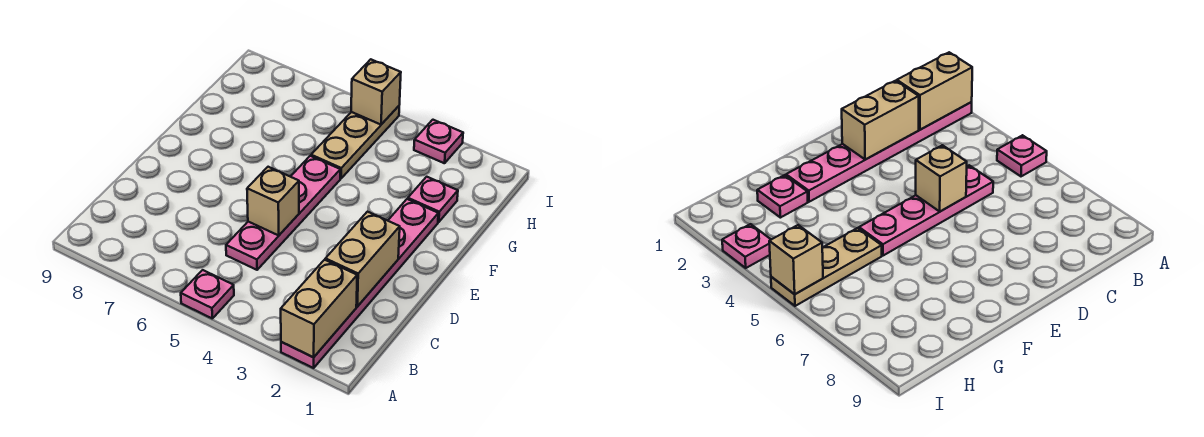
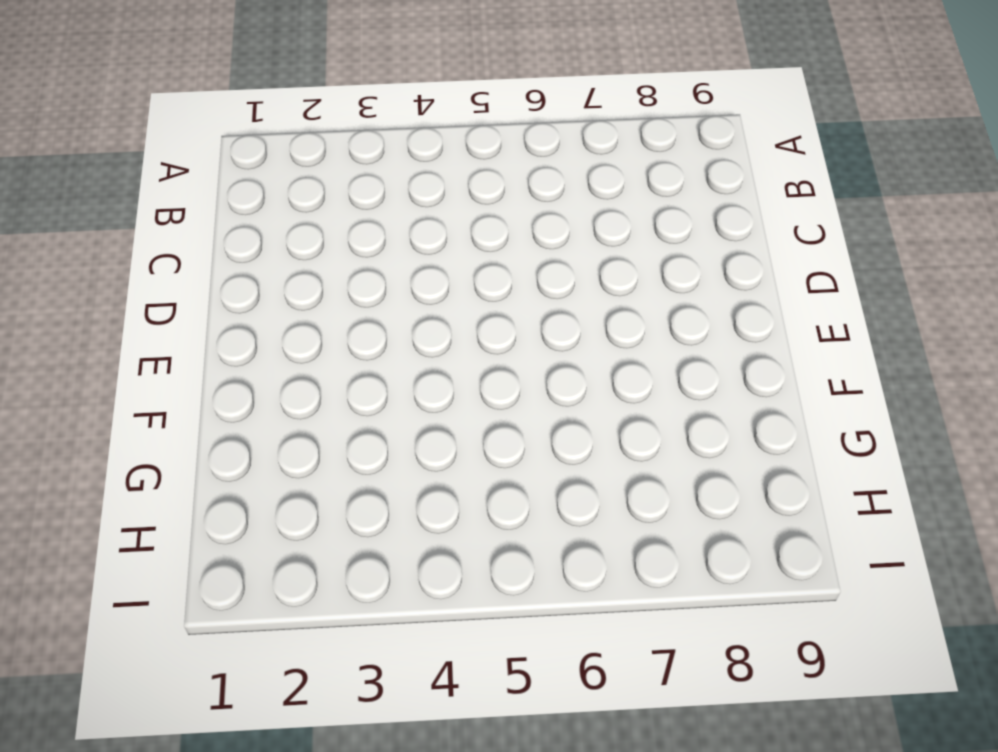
none -> pink 1x6 plate [281,199,438,368]
none -> pink 1x1 plate [181,270,234,318]

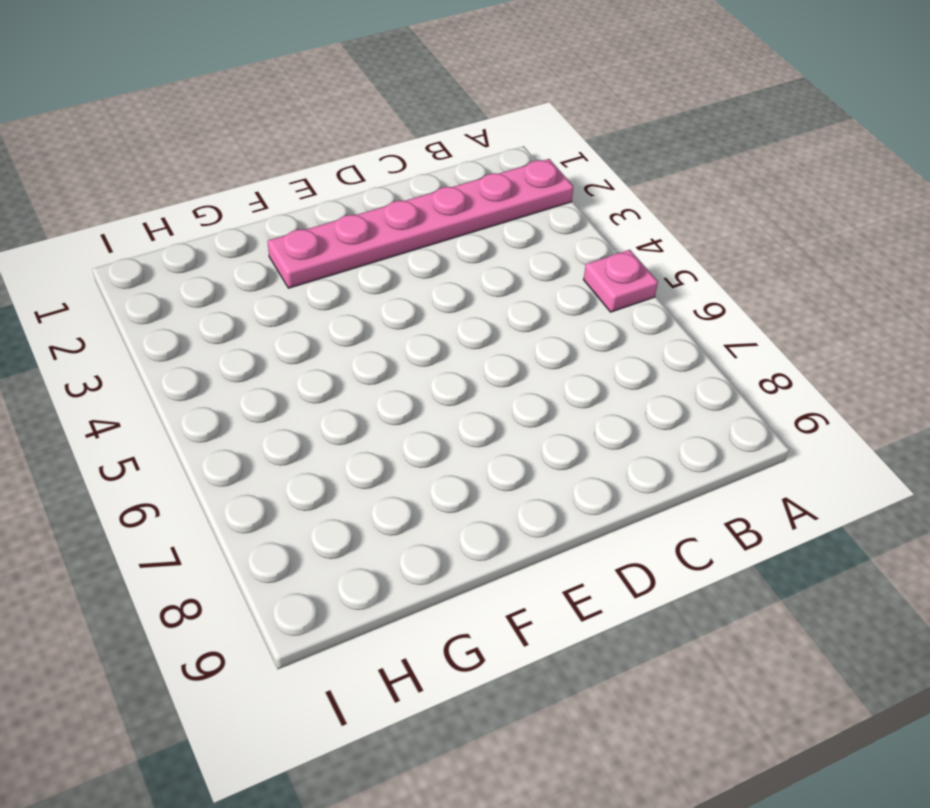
none -> pink 1x4 plate [226,156,340,270]
none -> pink 1x1 plate [408,177,458,222]

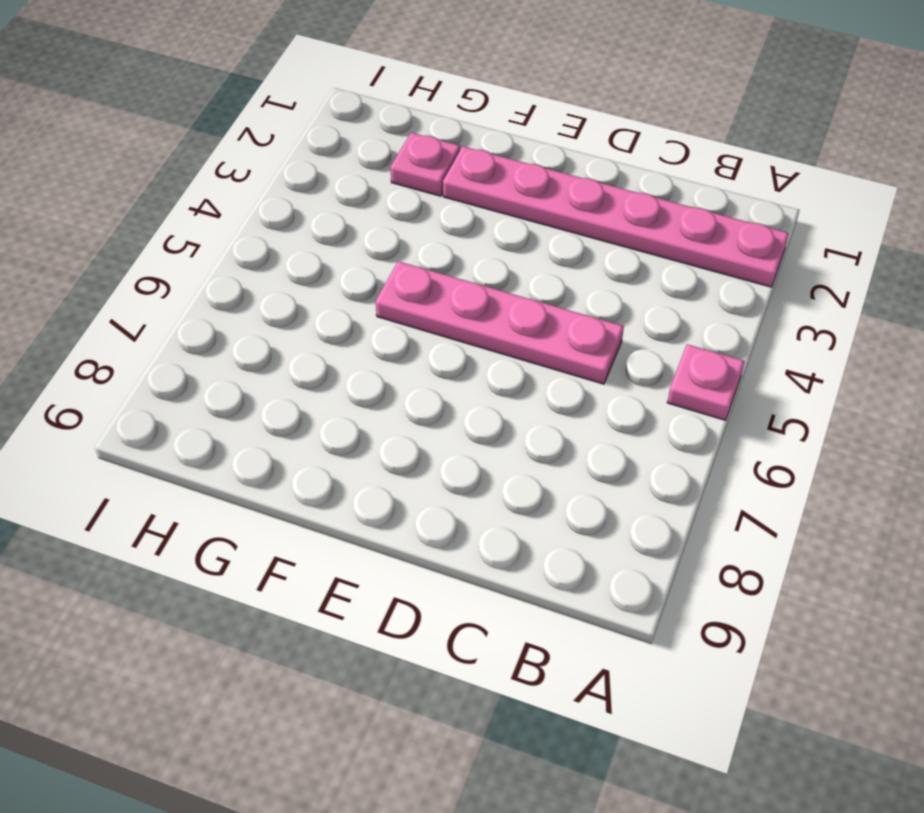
none -> tan 1x3 plate [311,106,399,178]
none -> pink 1x1 plate [414,120,463,163]

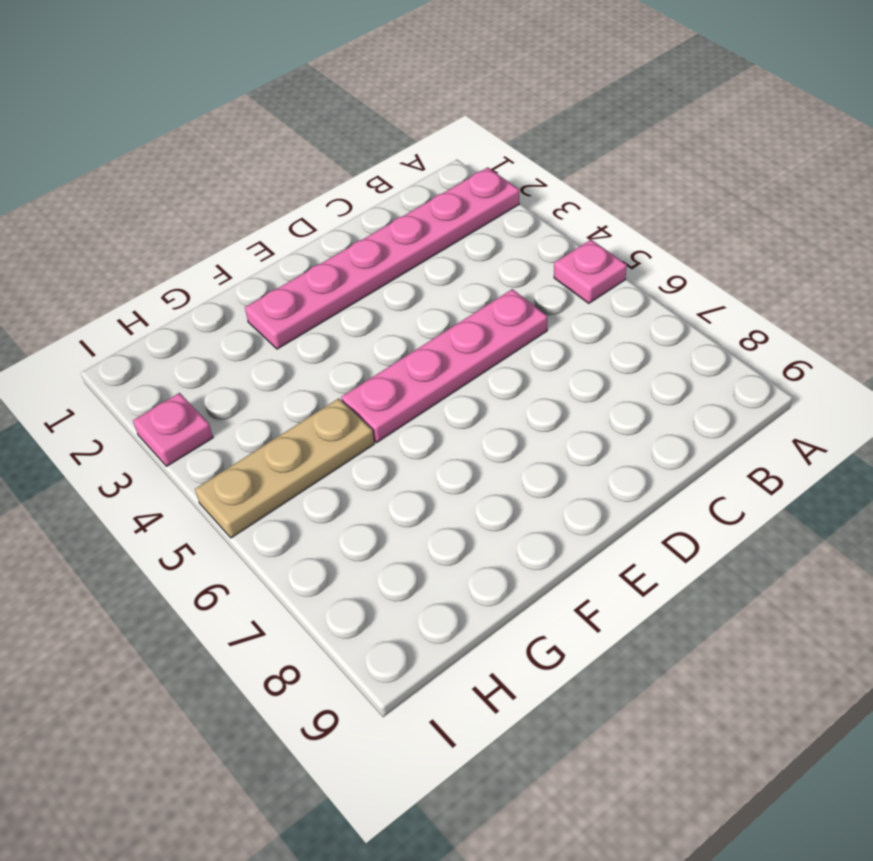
none -> pink 1x1 plate [408,177,458,222]
none -> tan 1x2 brick [281,260,357,357]

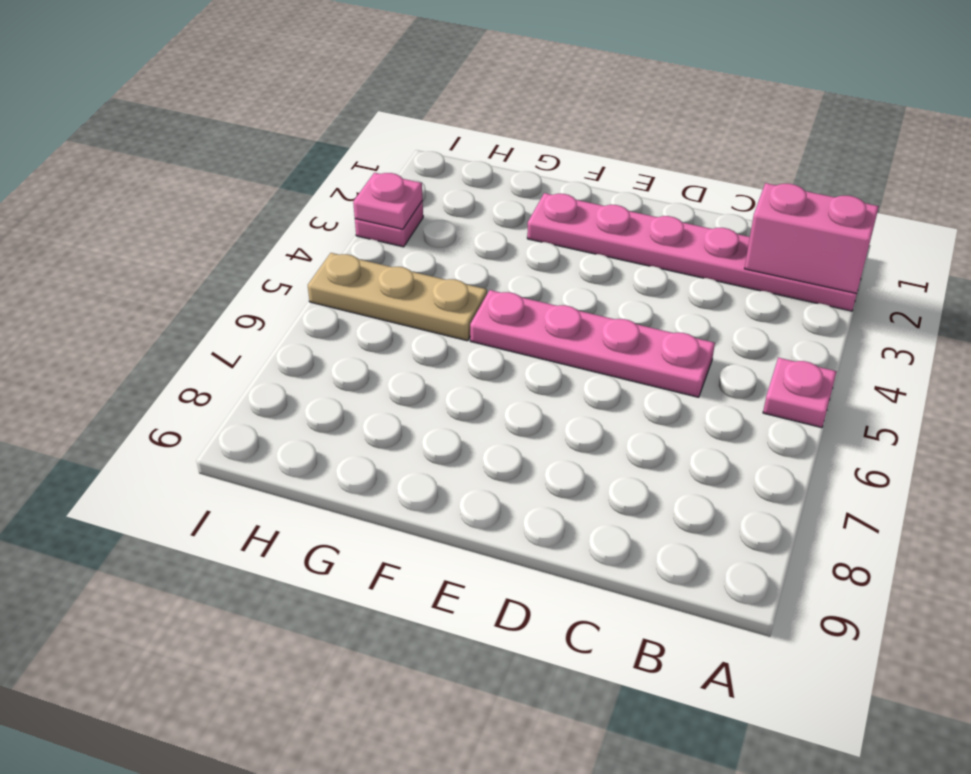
pink 1x2 brick [744,183,879,294] -> tan 1x2 brick [281,260,357,357]
pink 1x1 plate [353,173,423,229] -> pink 1x1 plate moved to [408,177,458,222]
none -> tan 1x2 brick [325,212,400,307]
none -> tan 1x1 brick [247,167,299,235]

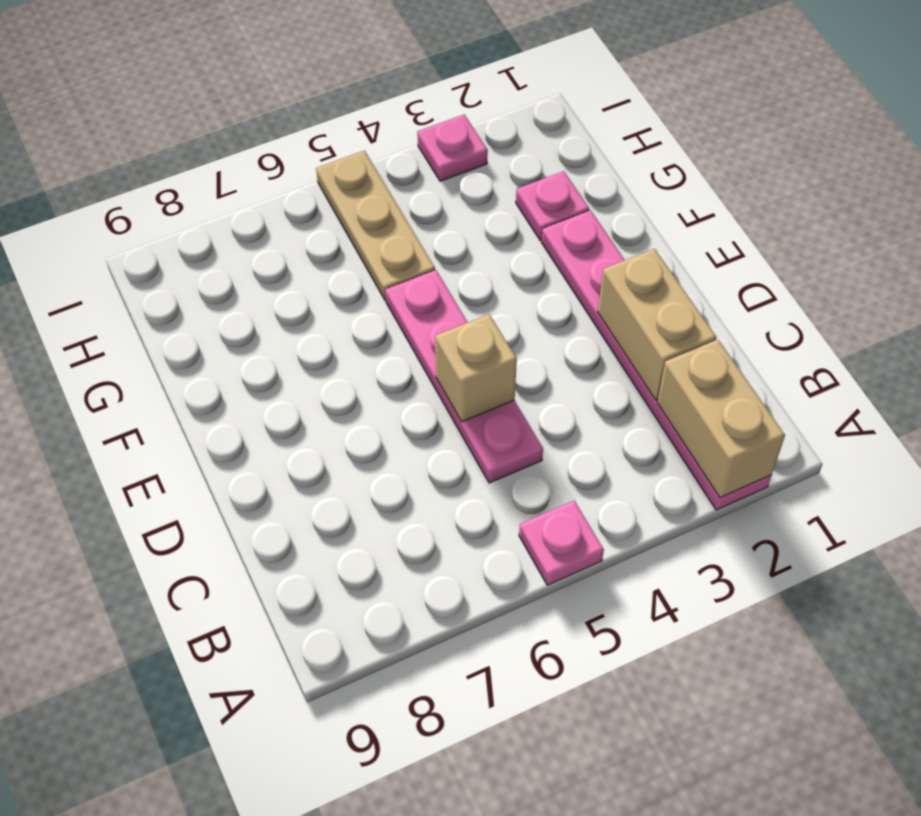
none -> tan 1x1 brick [351,59,401,125]

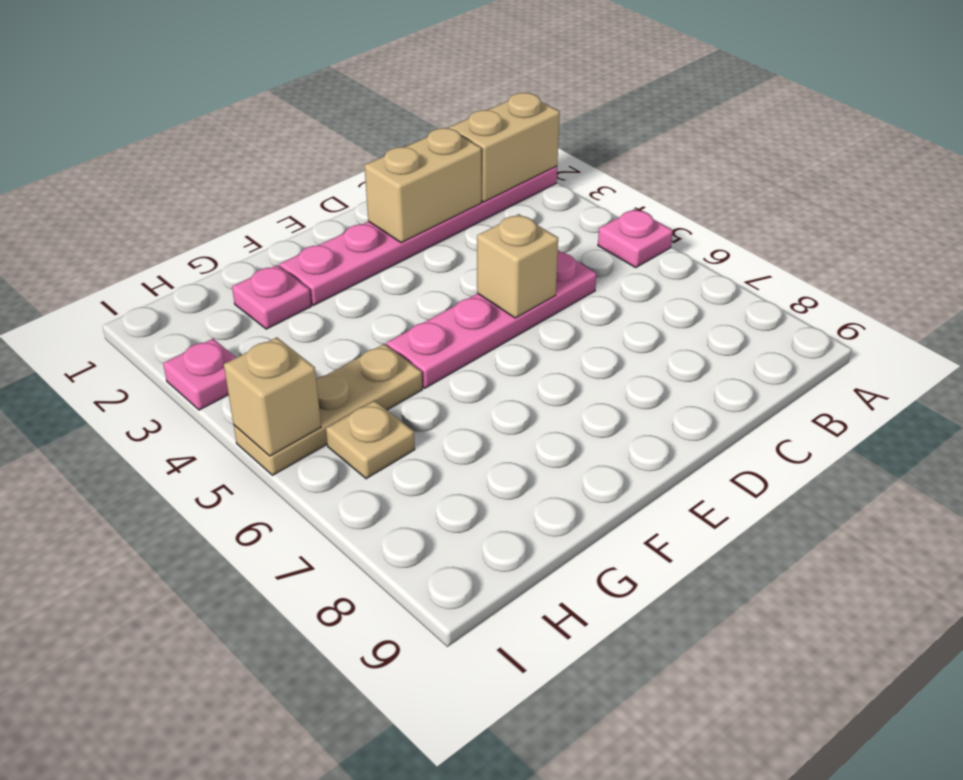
tan 1x1 plate [326,401,415,479] -> none

